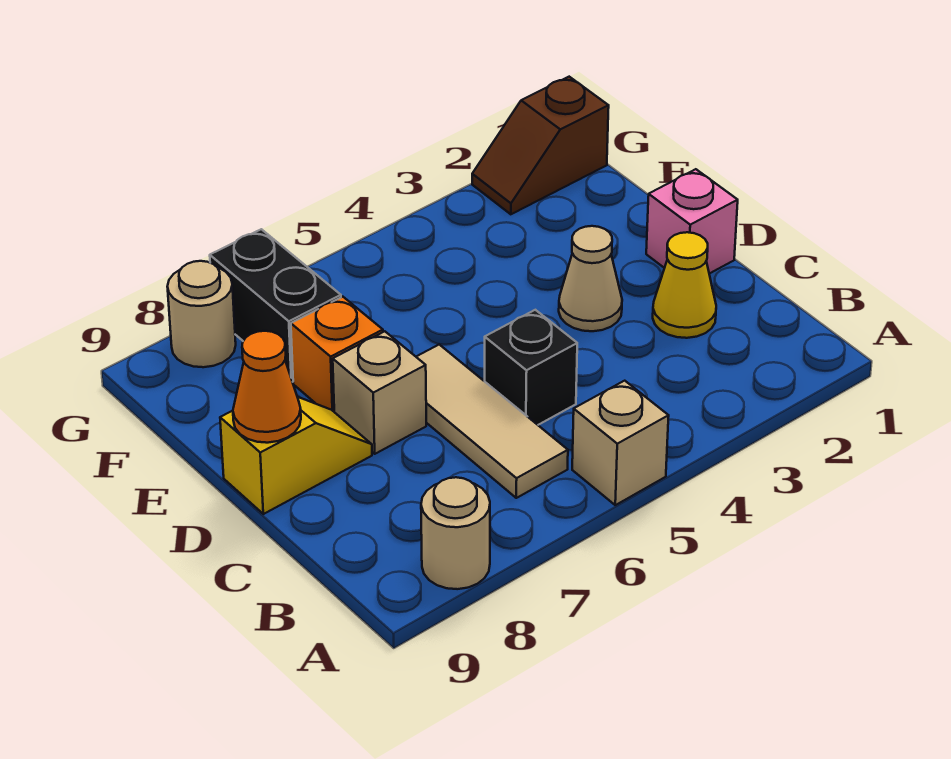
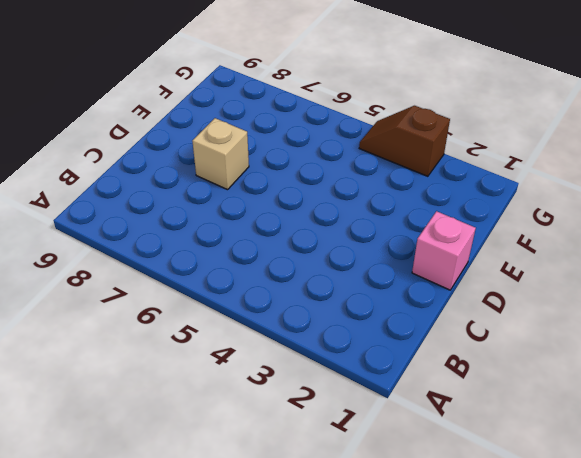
brown 1x2 slope [359,106,450,176] -> brown 1x2 slope moved to [472,77,609,214]
none -> tan 1x1 brick [572,381,669,505]
none -> tan 1x1 round brick [421,477,490,589]
none -> tan 1x3 tile [416,345,568,498]

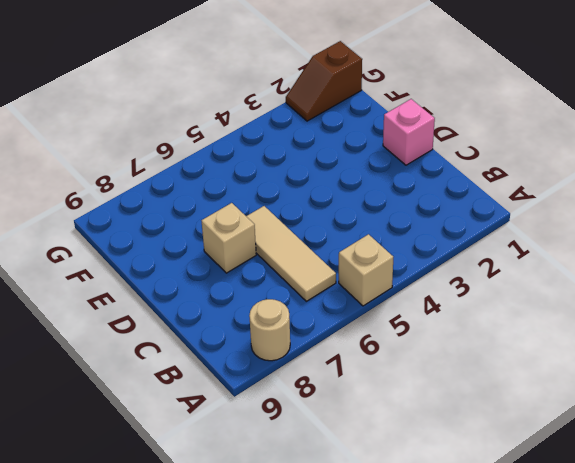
none -> yellow 1x1 cone [653,232,716,338]
none -> black 1x1 brick [485,310,577,425]
none -> tan 1x1 cone [559,226,622,331]

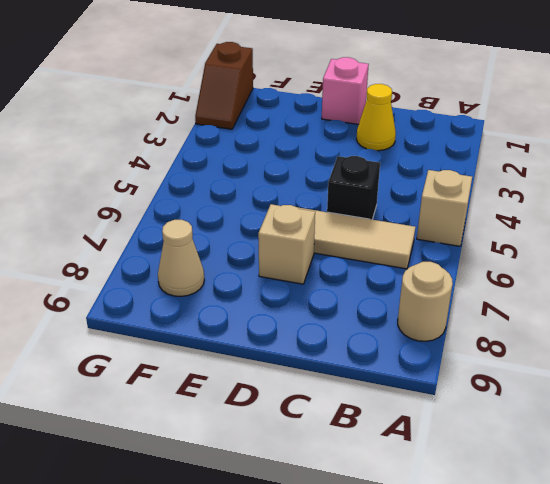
tan 1x1 cone [158,220,204,297] -> tan 1x1 cone moved to [559,226,622,331]
none -> yellow 1x2 slope [220,397,372,514]
none -> orange 1x1 brick [291,297,383,411]
none -> black 1x2 brick [210,229,341,382]

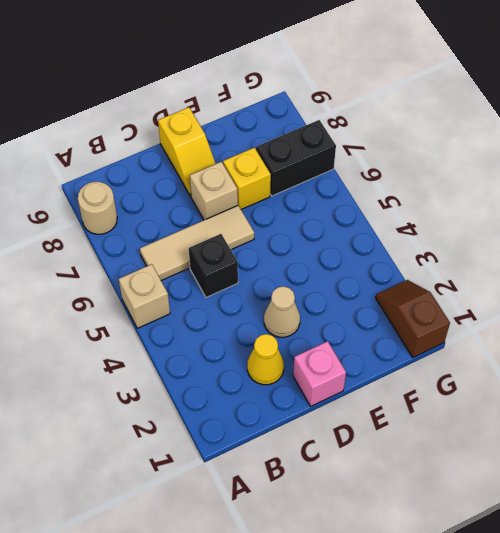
yellow 1x1 brick [223,148,271,209] -> orange 1x1 brick [291,297,383,411]
none -> tan 1x1 round brick [167,261,236,367]
none -> orange 1x1 cone [233,331,301,443]

